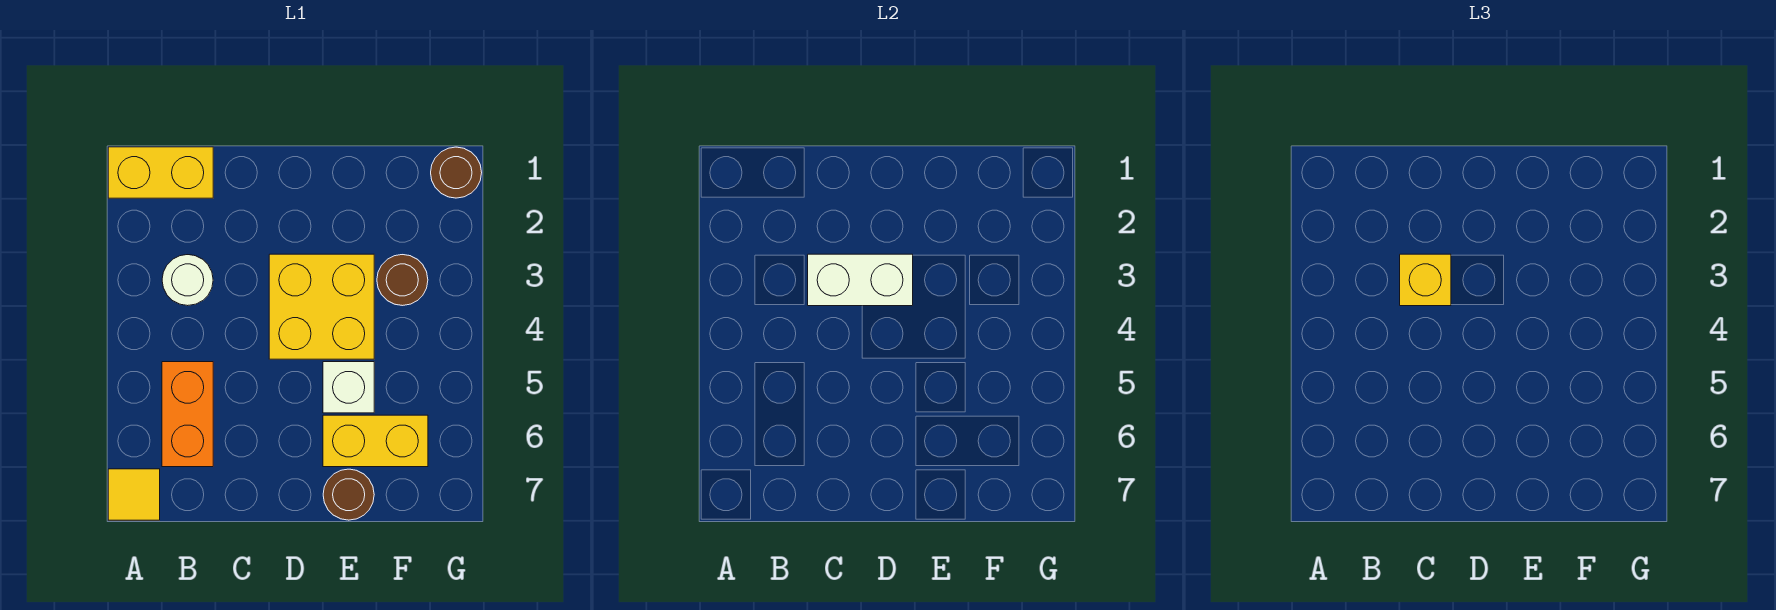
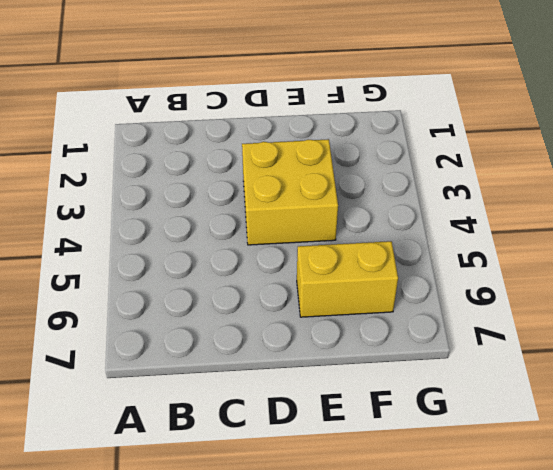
none -> yellow 1x2 brick [108,147,213,198]
none -> yellow 1x1 tile [108,469,160,520]
none -> white 1x1 round brick [162,255,213,306]

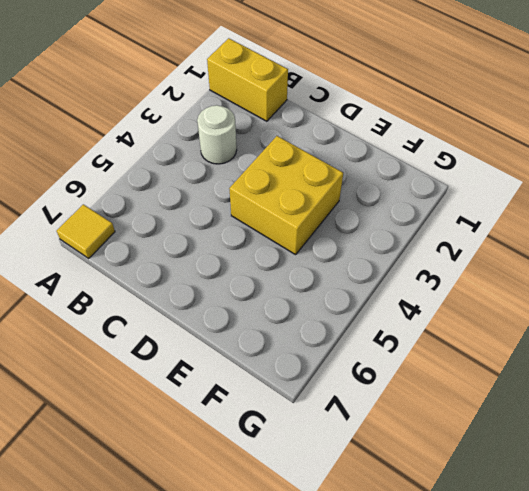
none -> orange 1x2 brick [162,362,213,467]
none -> white 1x1 brick [323,362,374,413]
none -> yellow 1x2 brick [323,415,428,467]

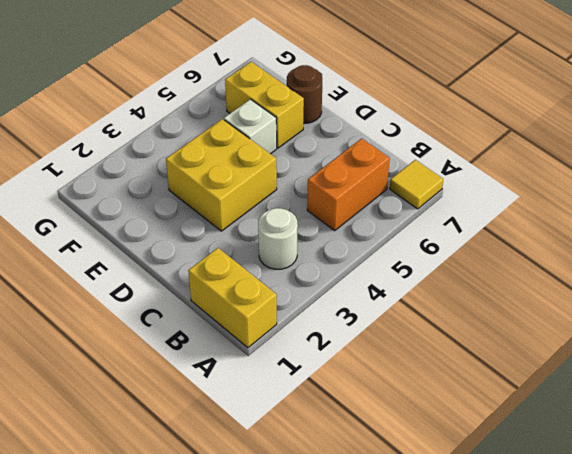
none -> brown 1x1 round brick [377,255,428,306]
none -> brown 1x1 round brick [431,147,482,198]
none -> white 1x2 brick [808,254,913,306]

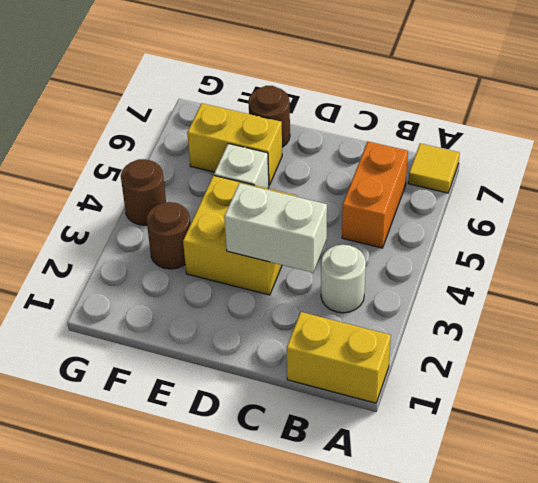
brown 1x1 round brick [121,159,166,225] -> brown 1x1 round brick moved to [431,147,482,198]
none -> yellow 1x1 brick [1400,254,1451,306]

